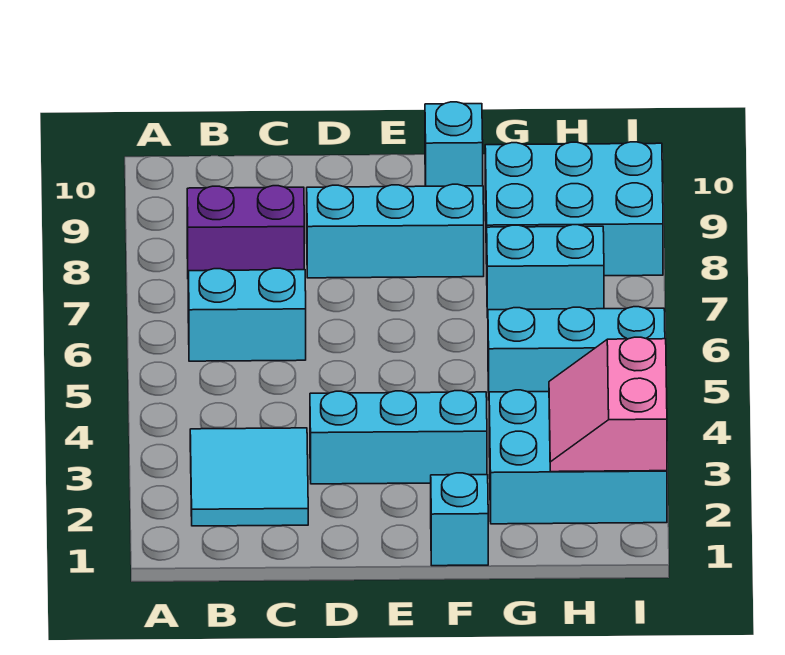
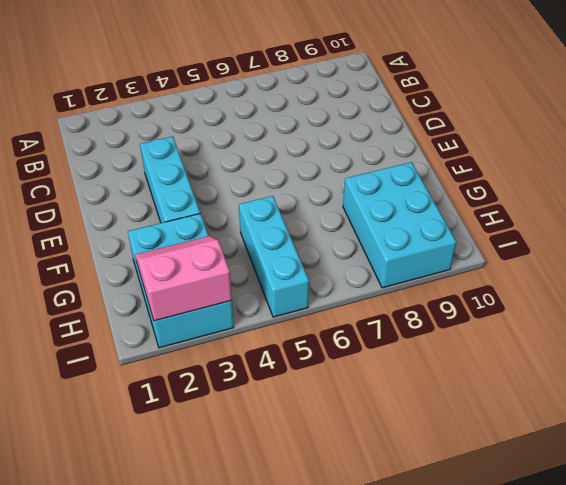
none -> cyan 2x2 tile [190,428,308,526]
none -> cyan 1x2 brick [188,268,306,361]
none -> purple 1x2 brick [187,186,304,271]

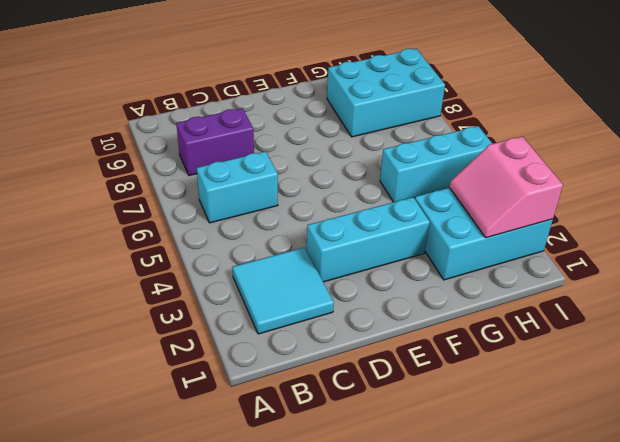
none -> cyan 1x3 brick [307,184,484,278]
none -> cyan 1x1 brick [431,473,488,566]
none -> cyan 1x1 brick [425,102,483,186]

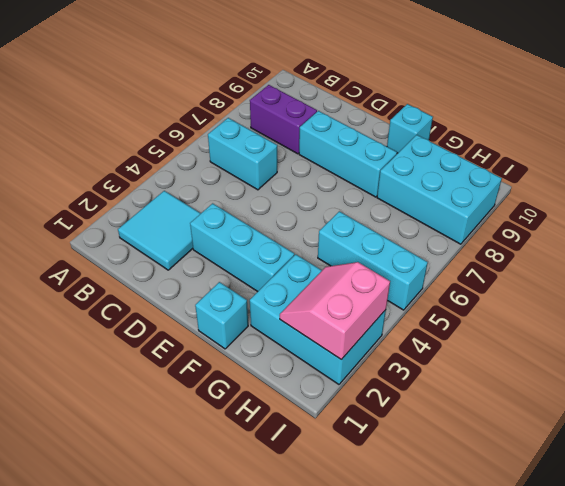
none -> cyan 1x2 brick [487,225,604,318]

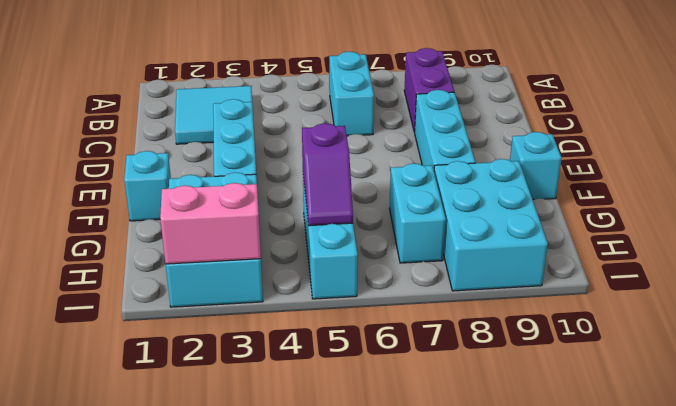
purple 1x2 slope [302,123,353,226] -> none

